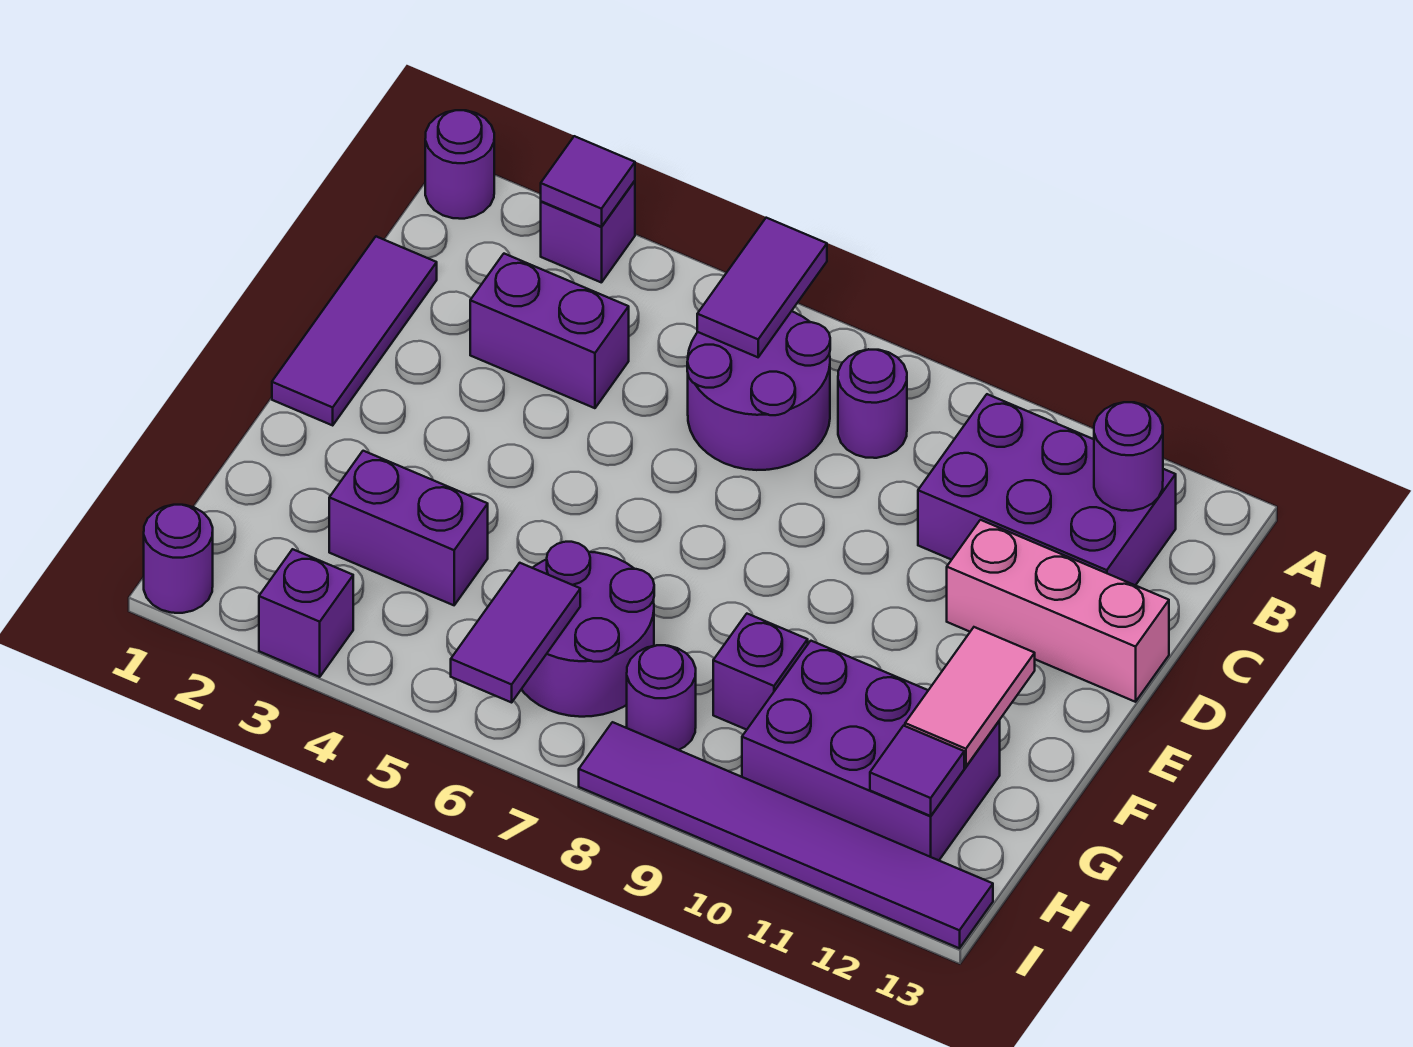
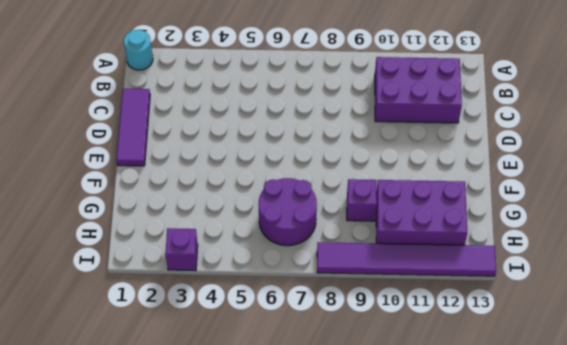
cyan 1x1 round brick [124,30,153,70] -> purple 1x1 round brick [425,110,494,219]
none -> purple 1x1 brick [541,181,635,283]
none -> purple 2x2 round brick [687,311,830,470]
none -> purple 1x1 round brick [838,349,907,458]

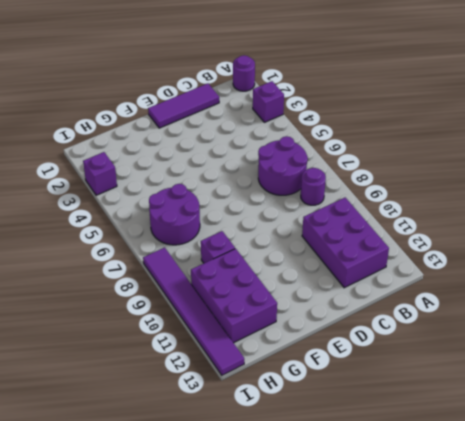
none -> purple 1x2 brick [470,254,629,408]
none -> pink 1x3 brick [947,520,1169,702]
none -> purple 1x2 brick [329,451,488,605]

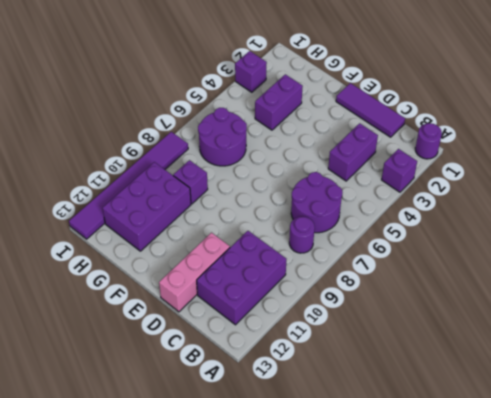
none -> purple 1x1 round brick [627,645,696,750]
none -> purple 1x1 round brick [144,505,213,613]
none -> purple 1x1 tile [541,136,635,227]

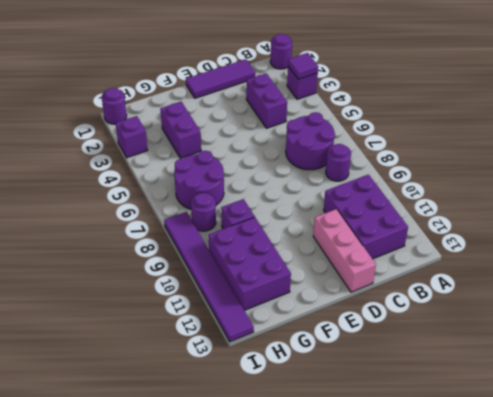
none -> purple 1x2 tile [697,218,827,357]
none -> purple 1x1 round brick [1094,402,1163,511]
none -> pink 1x2 tile [905,627,1035,767]

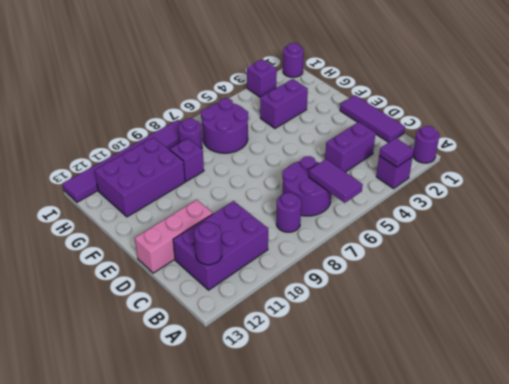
none -> pink 1x2 tile [905,627,1035,767]
none -> purple 1x2 tile [451,563,580,702]
none -> purple 1x1 tile [870,726,964,816]

